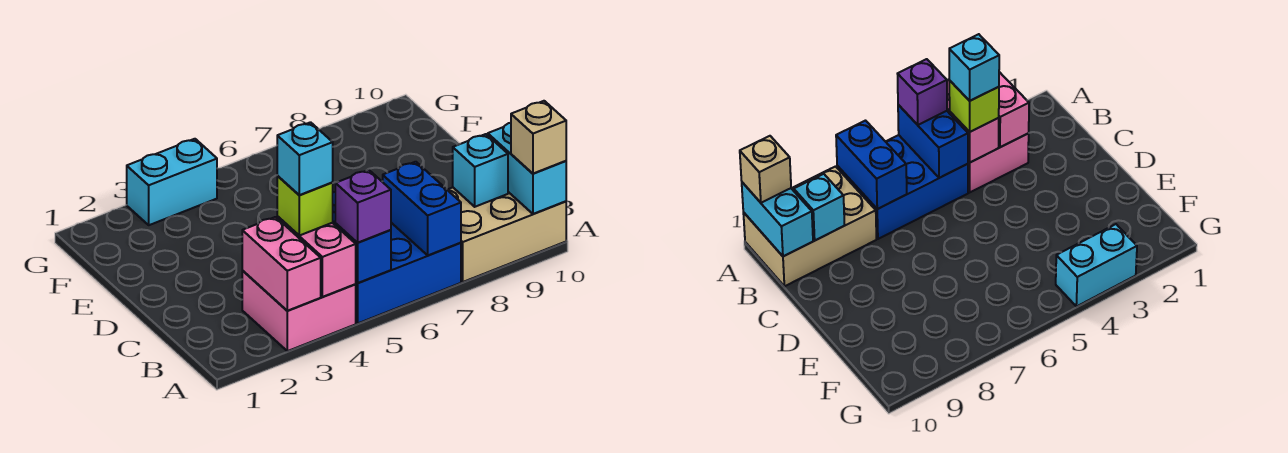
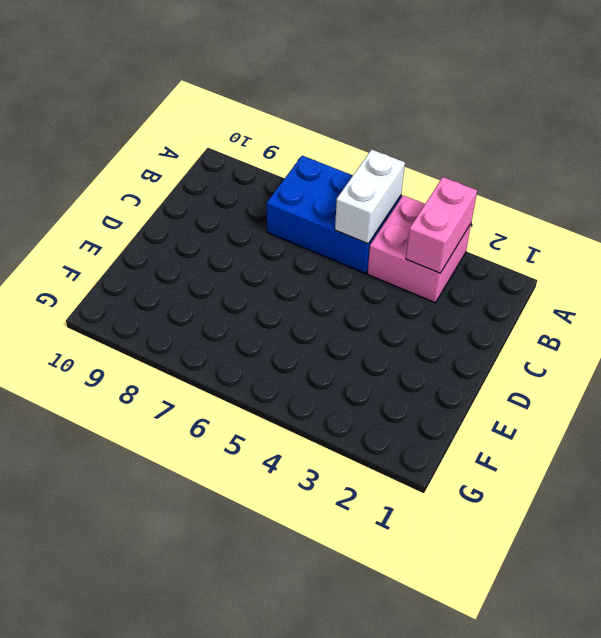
white 1x2 brick [335,149,405,244] -> blue 1x2 brick [333,192,391,283]
none -> tan 2x3 brick [447,188,566,282]
none -> cyan 1x2 brick [127,139,217,225]
none -> pink 1x2 brick [277,216,356,297]

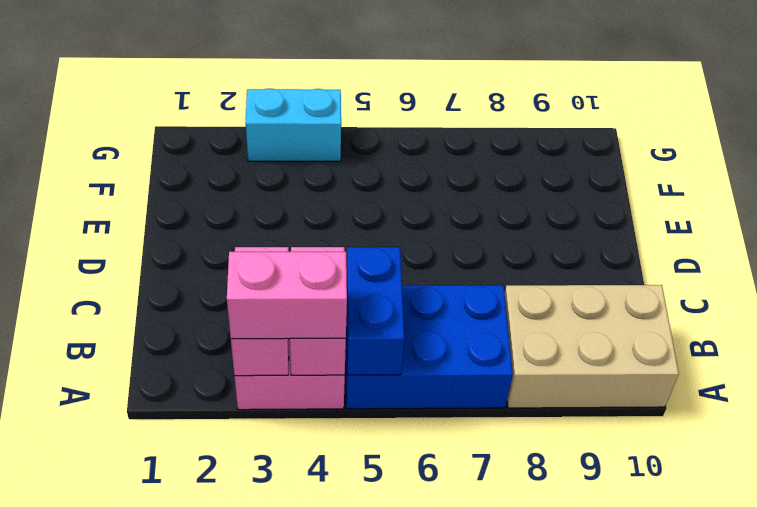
pink 1x2 brick [227,251,347,339] -> none
none -> blue 1x2 brick [383,162,461,255]
none -> cyan 1x2 brick [488,123,566,214]
none -> cyan 1x1 brick [453,134,508,207]

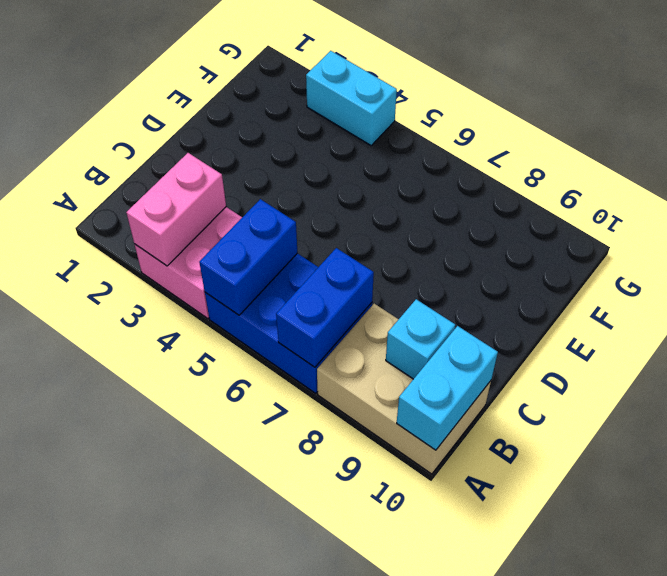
none -> pink 1x2 brick [277,216,356,297]
none -> purple 1x1 brick [335,170,391,243]
none -> tan 1x1 brick [511,101,566,174]

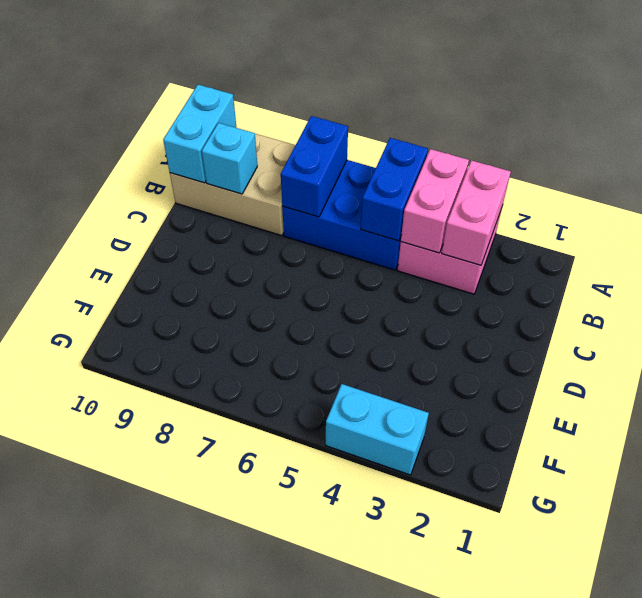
none -> purple 1x1 brick [335,170,391,243]
none -> tan 1x1 brick [511,101,566,174]
none -> lime 1x1 brick [277,176,333,236]

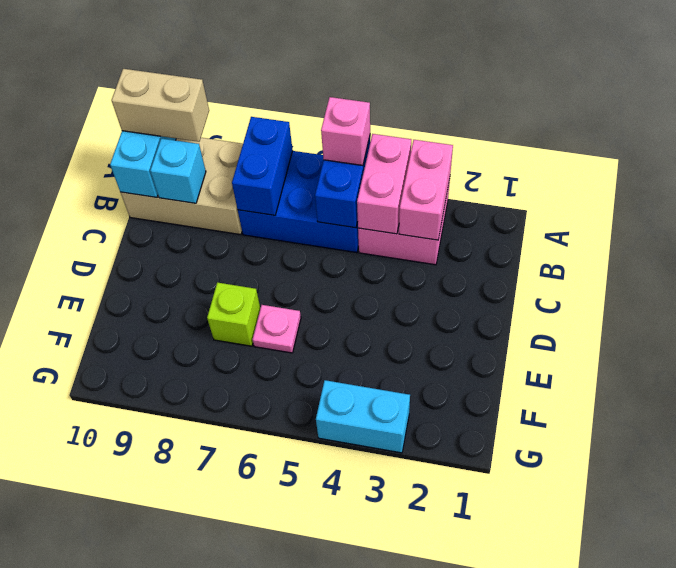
pink 1x1 brick [321,97,370,165] -> purple 1x1 brick [335,170,391,243]
tan 1x2 brick [112,69,209,142] -> tan 1x1 brick [511,101,566,174]
pink 1x1 plate [253,305,301,353] -> none
lime 1x1 brick [207,282,260,346] -> lime 1x1 brick moved to [277,176,333,236]
none -> cyan 1x1 brick [277,122,333,195]

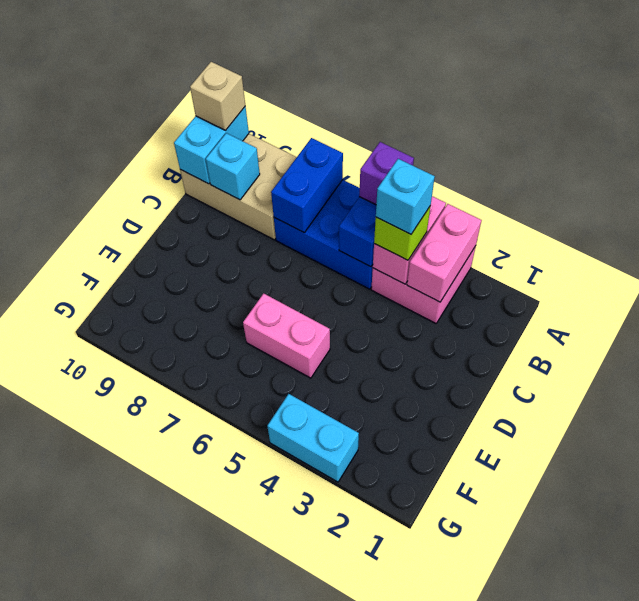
pink 1x2 brick [243,294,330,378] -> none

